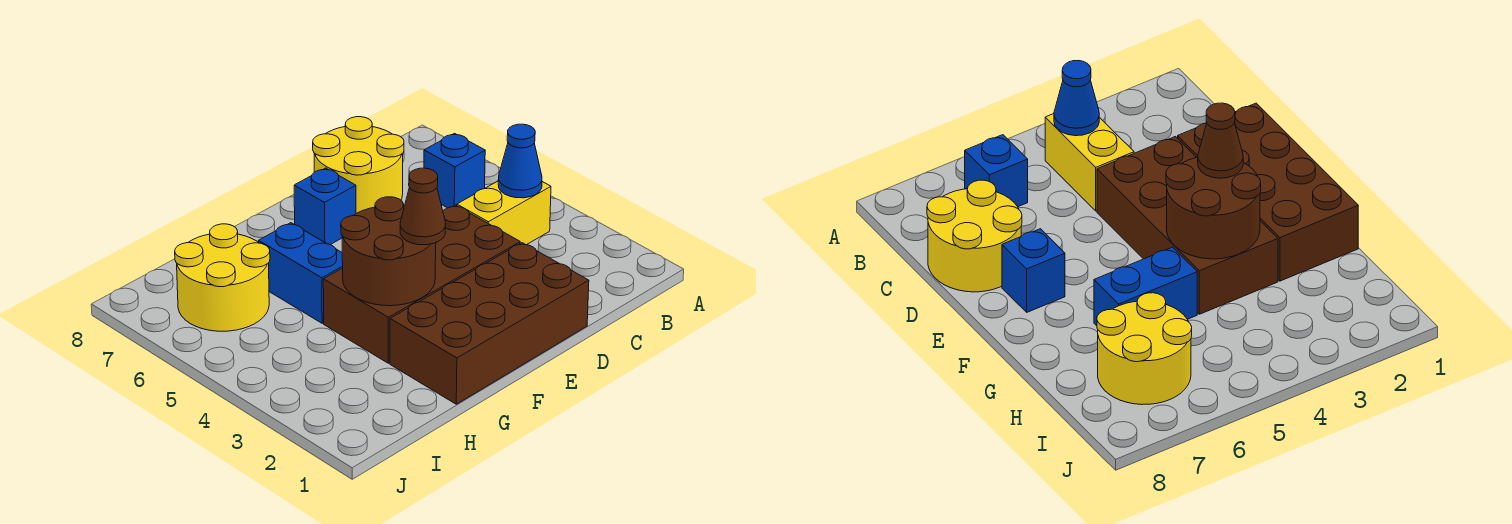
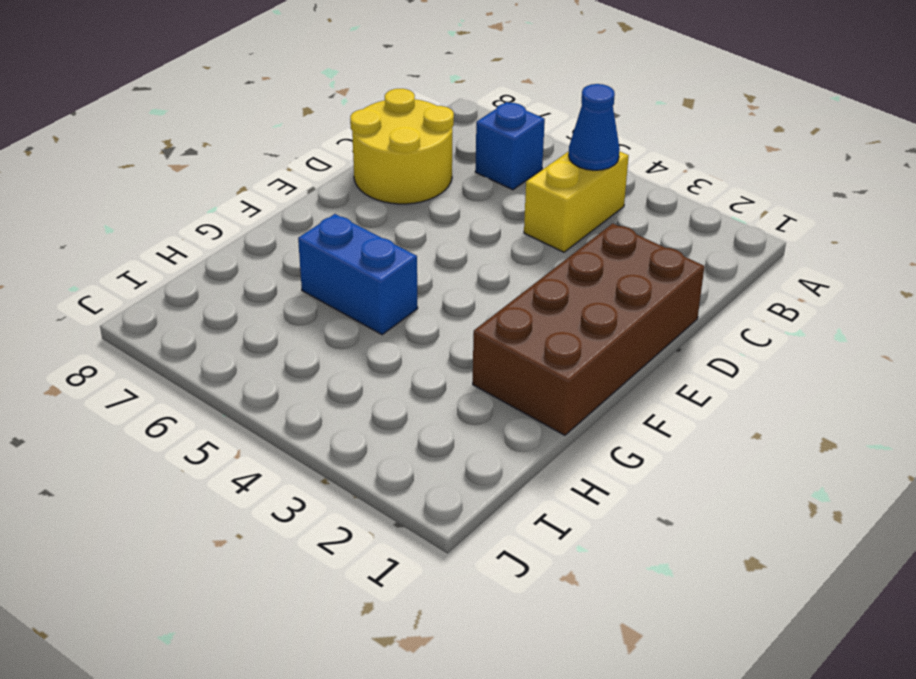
none -> brown 2x4 brick [323,205,520,363]
none -> blue 1x1 brick [294,168,356,245]

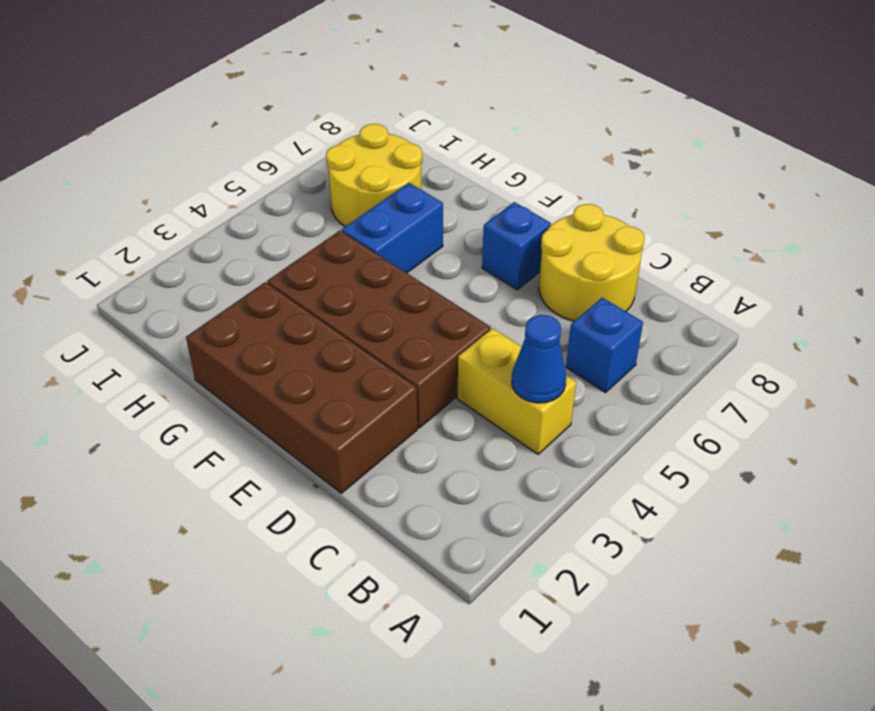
none -> brown 2x2 round brick [341,197,436,306]
none -> brown 1x1 cone [400,168,446,245]

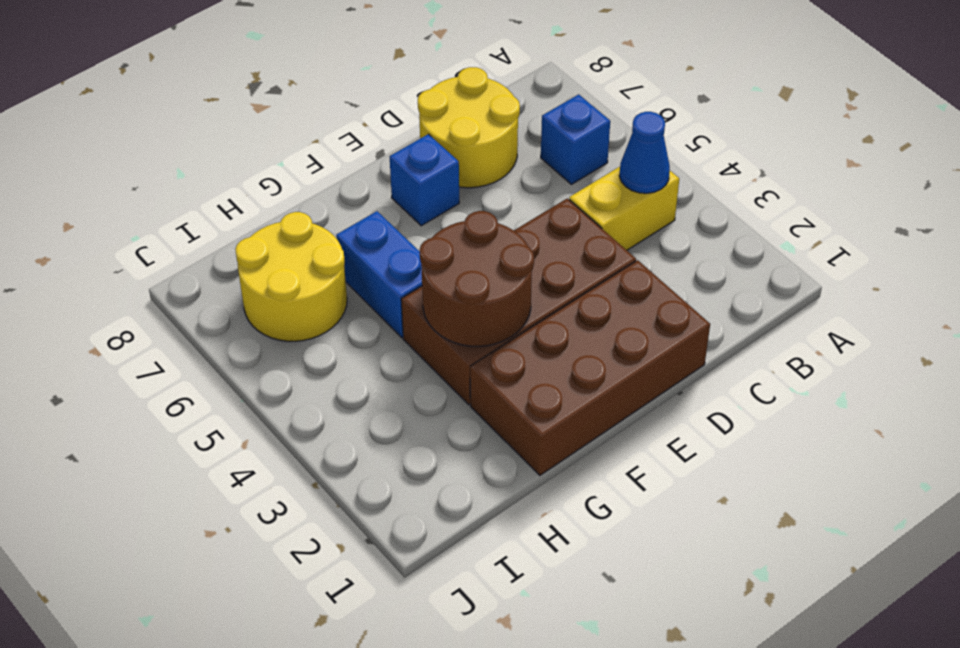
none -> brown 1x1 cone [400,168,446,245]

